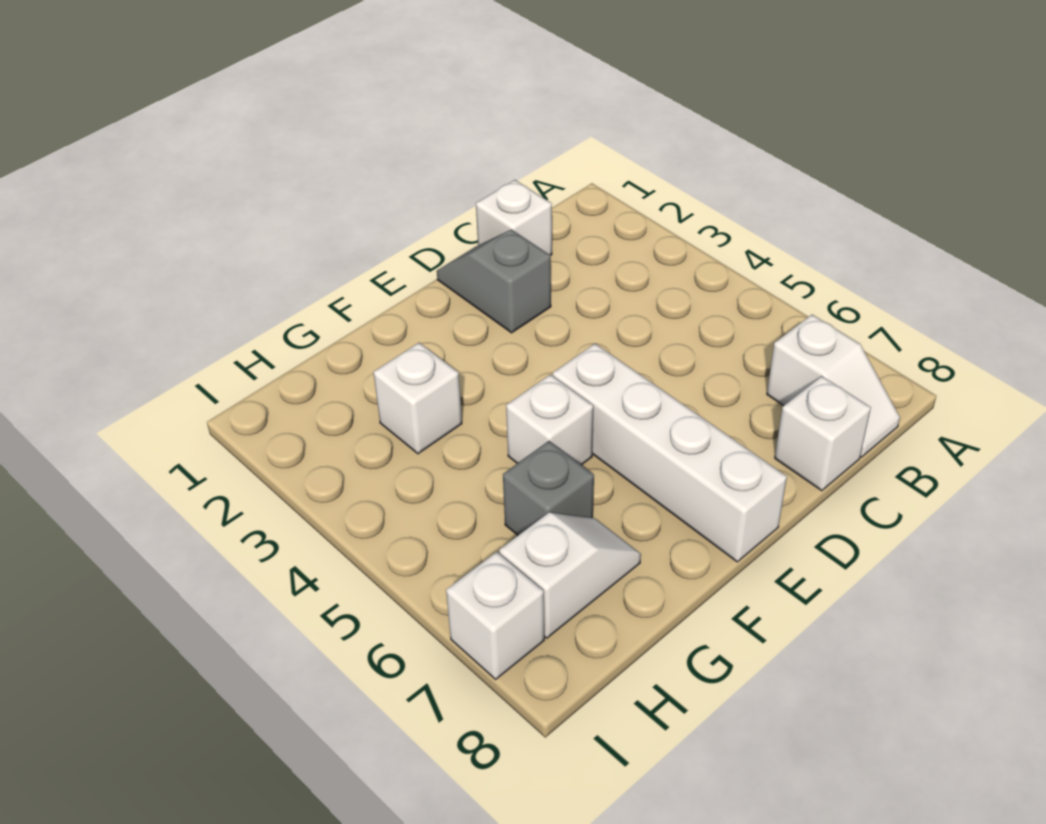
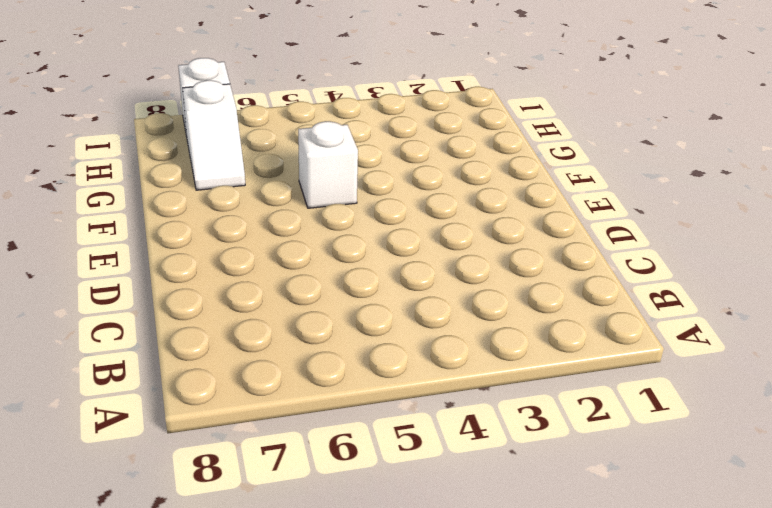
none -> white 1x2 slope [767,315,900,457]
none -> white 1x1 brick [476,180,552,255]

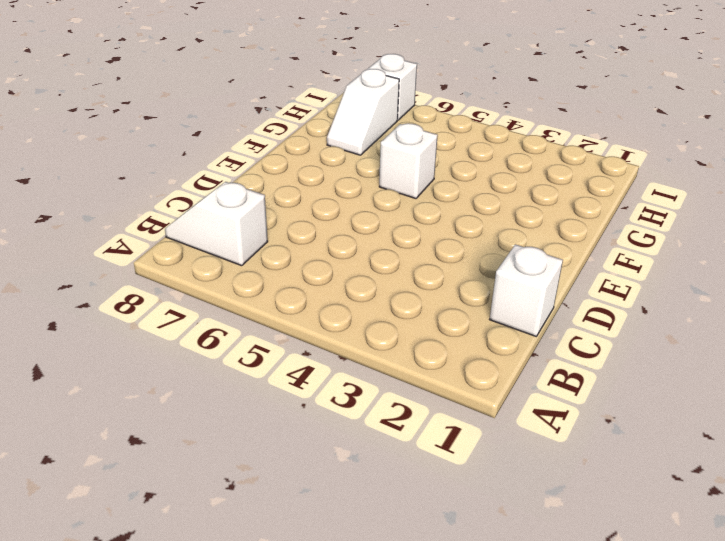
none -> white 1x1 brick [775,376,871,491]
none -> grey 1x2 slope [437,230,551,333]

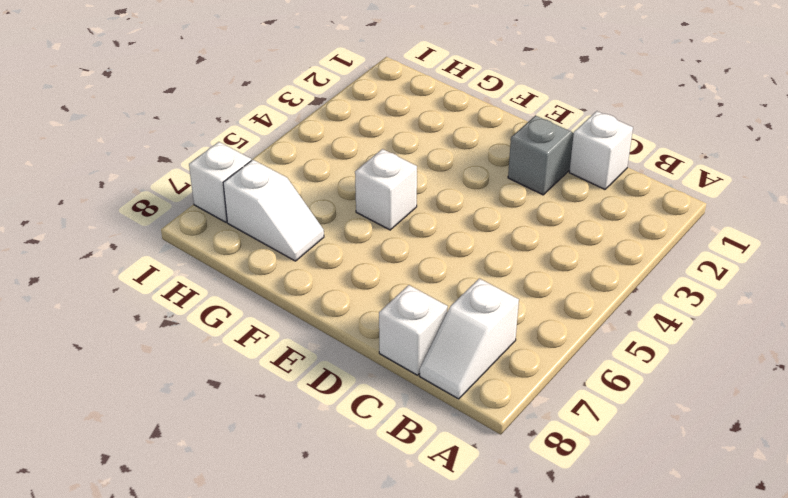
none -> white 1x4 brick [553,344,787,562]
none -> white 1x1 brick [373,343,462,454]

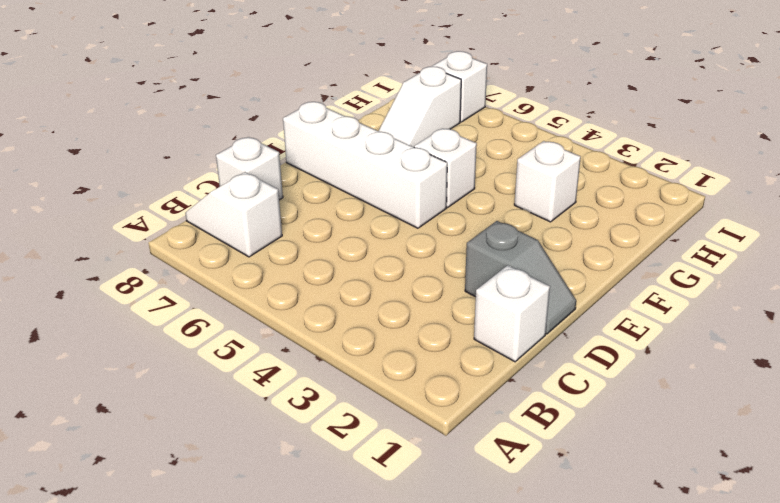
none -> grey 1x1 brick [503,441,594,535]

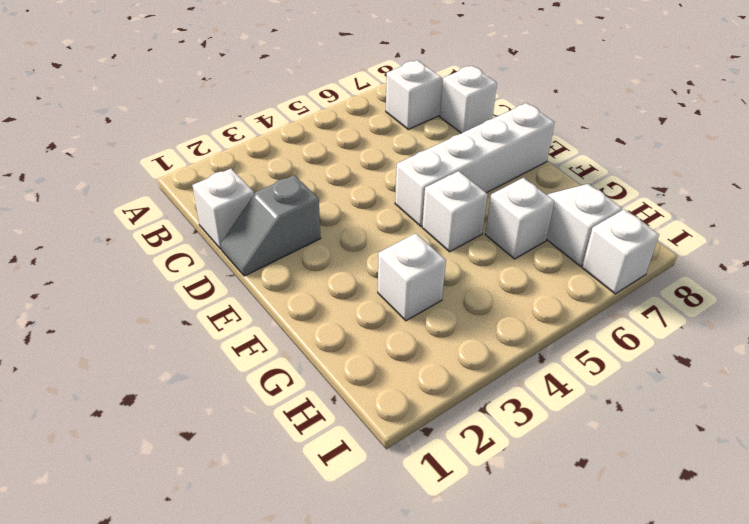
white 1x1 brick [485,178,554,259] -> grey 1x1 brick [503,441,594,535]

